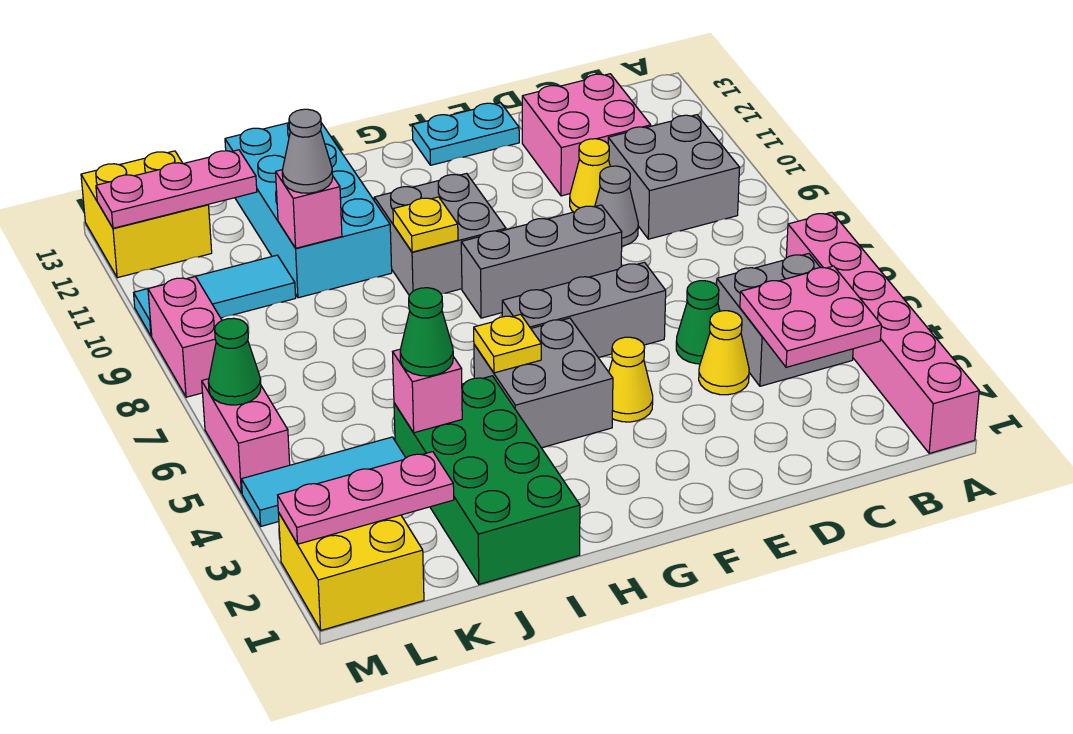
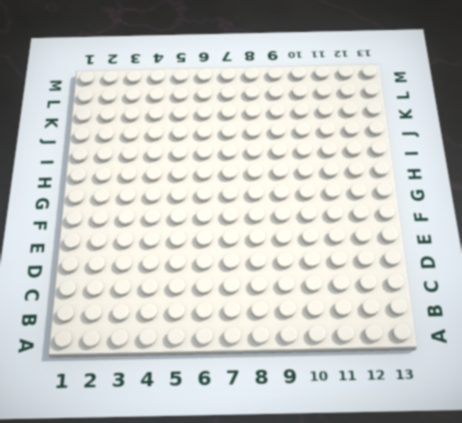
none -> pink 1x6 brick [786,212,979,453]
none -> grey 2x2 brick [717,254,853,386]
none -> grey 2x2 brick [608,115,740,239]
none -> pink 2x2 brick [522,74,651,196]

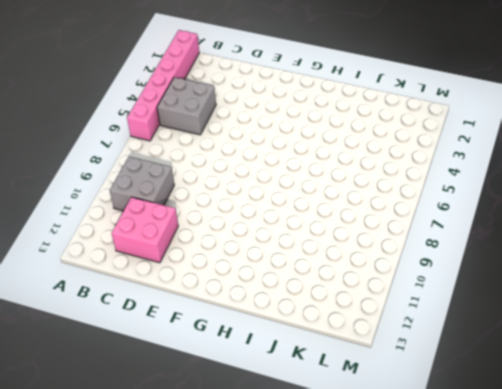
none -> yellow 1x1 cone [699,311,749,395]
none -> green 1x1 cone [676,281,720,364]
none -> grey 1x1 cone [595,166,638,246]
none -> yellow 1x1 cone [570,139,610,212]

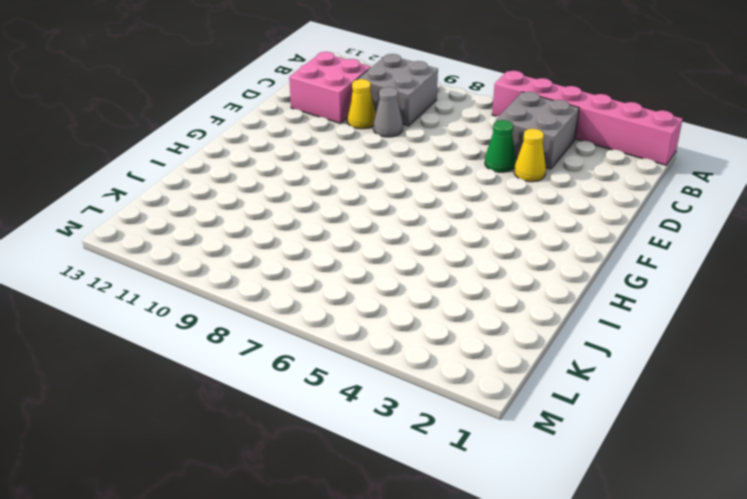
none -> grey 1x3 brick [502,262,666,358]
none -> grey 1x3 brick [461,205,622,318]
none -> cyan 1x2 plate [412,103,519,165]
none -> yellow 1x1 cone [609,337,653,422]

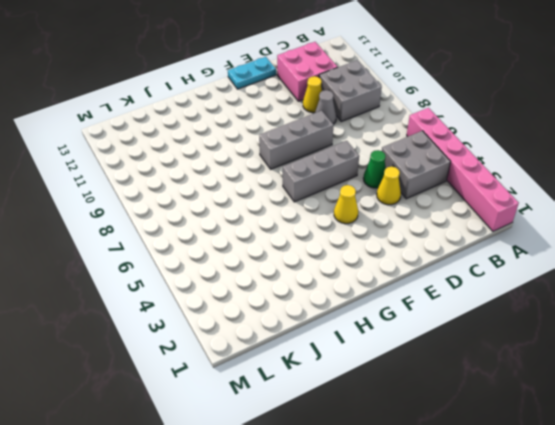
none -> grey 2x2 brick [474,318,613,448]
none -> grey 2x2 brick [374,173,506,295]
none -> green 2x4 brick [394,376,580,584]
none -> cyan 2x4 brick [225,123,392,298]

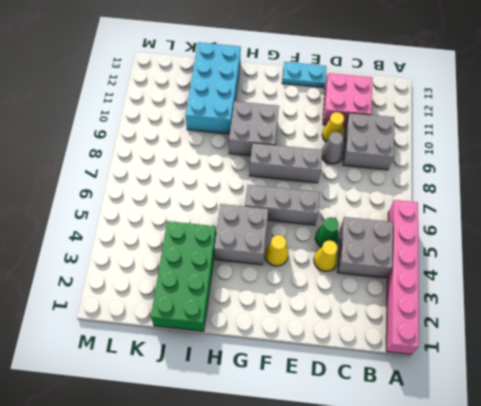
none -> cyan 1x3 tile [241,437,406,526]
none -> cyan 1x3 tile [134,255,296,336]
none -> yellow 2x2 brick [278,512,424,630]
none -> yellow 2x2 brick [81,151,212,278]

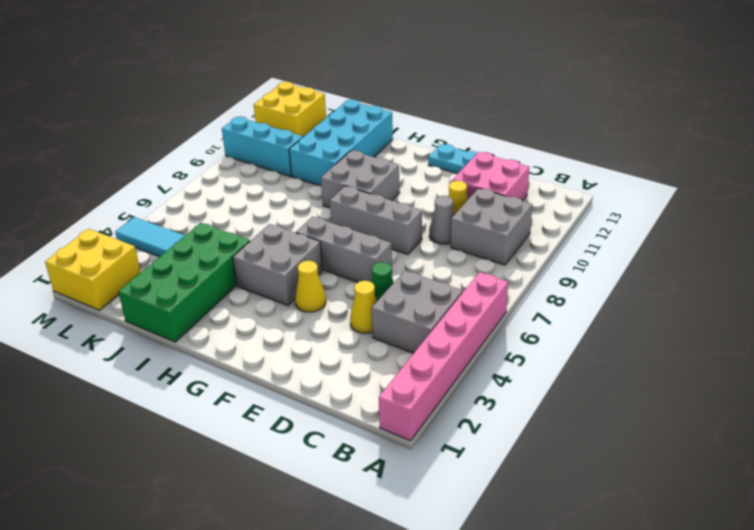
cyan 1x3 brick [222,116,303,176] -> cyan 1x3 tile [134,255,296,336]
none -> pink 1x2 brick [202,379,290,493]
none -> pink 1x2 brick [148,276,222,397]
none -> pink 2x2 plate [740,266,881,367]
none -> yellow 1x1 plate [474,314,541,373]

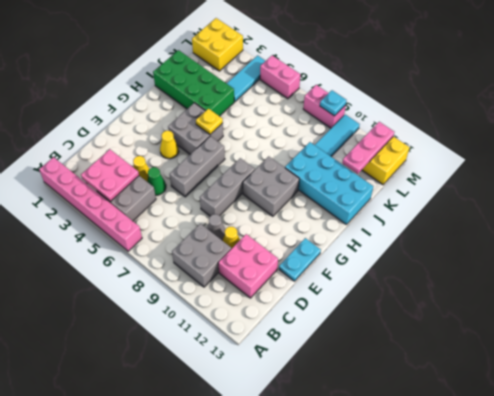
cyan 1x1 plate [320,90,347,116] -> none
none -> yellow 1x1 plate [393,197,458,252]
none -> pink 1x1 brick [393,349,462,433]
none -> pink 1x1 brick [276,170,342,248]
none -> pink 1x3 plate [278,452,454,544]

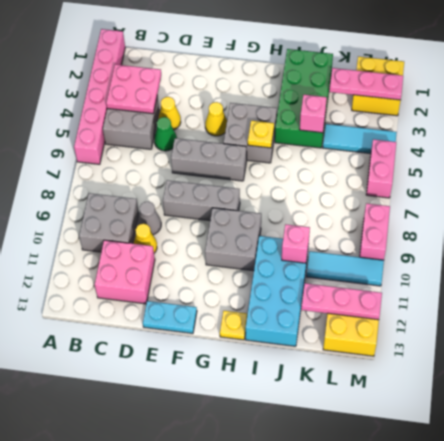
yellow 1x1 plate [220,311,248,340] -> yellow 1x1 plate moved to [393,197,458,252]
none -> green 1x1 cone [208,318,261,405]
none -> green 1x1 cone [400,288,453,376]
none -> grey 1x1 cone [282,109,333,193]

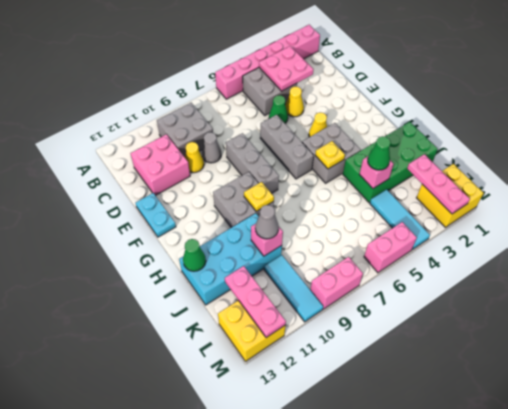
green 1x1 cone [183,239,206,271] -> green 1x1 cone moved to [208,318,261,405]

